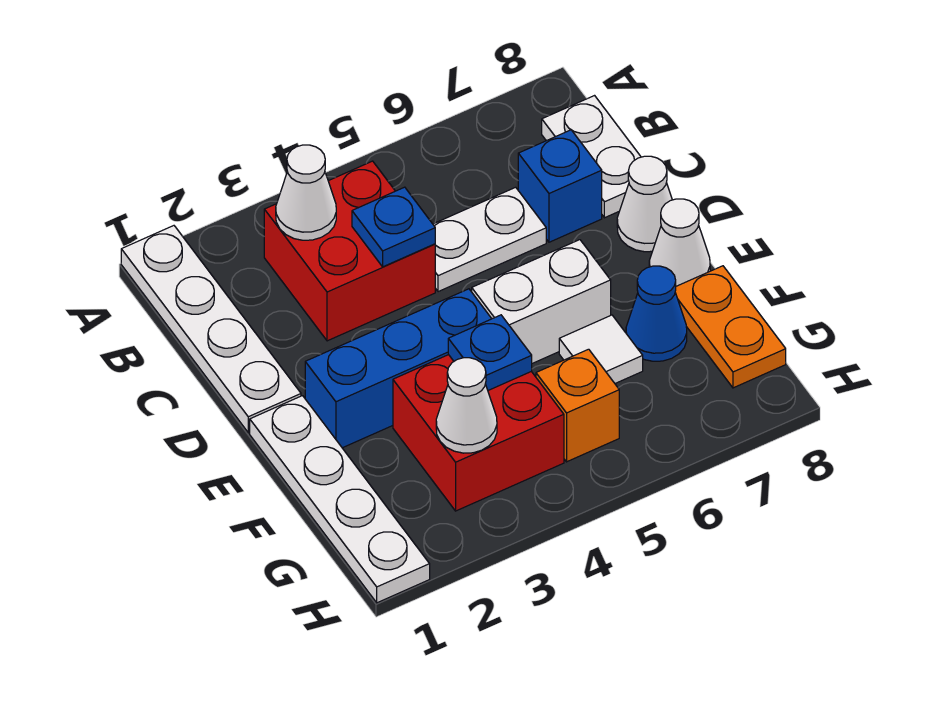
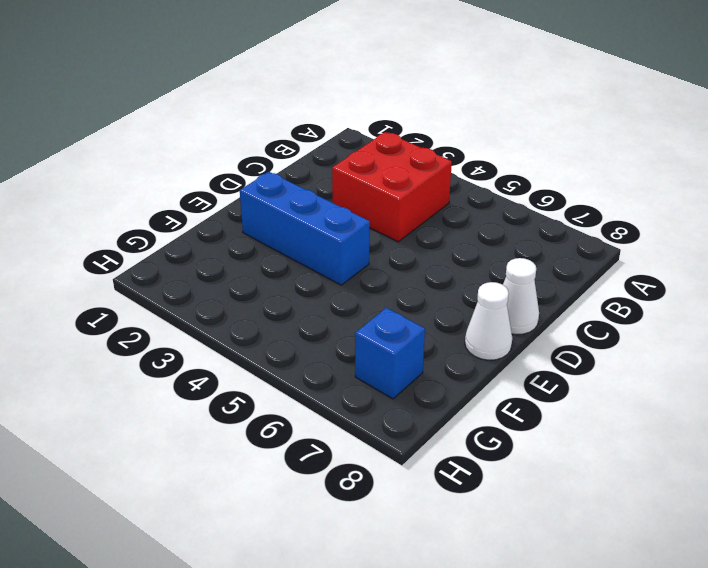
blue 1x1 brick [355,308,425,399] -> blue 1x1 brick moved to [518,130,602,242]
none -> white 1x4 plate [121,226,301,433]
none -> white 1x2 plate [542,96,641,218]
none -> white 1x2 plate [433,187,546,292]

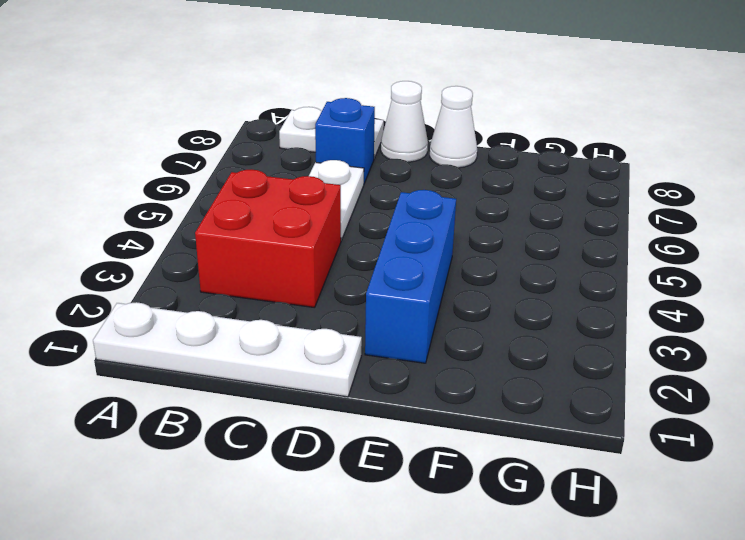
none -> white 1x4 plate [250,396,430,603]
none -> white 1x2 brick [472,240,611,363]
none -> red 2x2 brick [393,355,564,511]

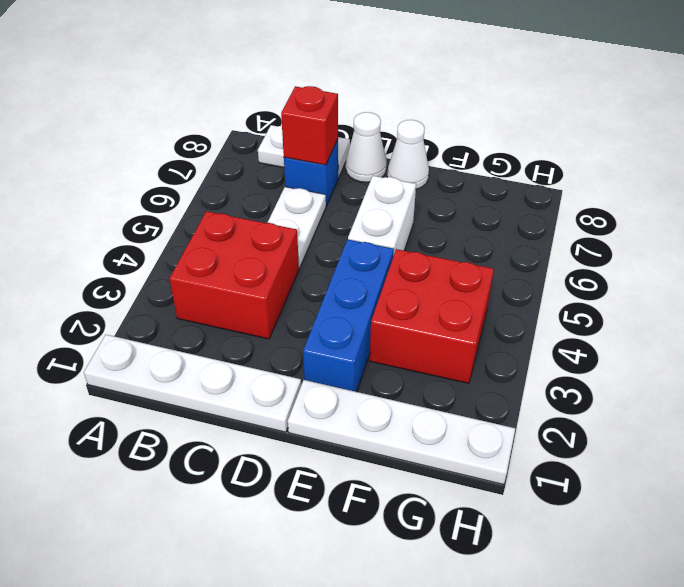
red 1x1 brick [281,86,338,165] -> none
none -> white 1x1 tile [559,315,643,383]
none -> blue 1x1 cone [626,266,687,361]
none -> orange 1x2 plate [675,266,786,388]

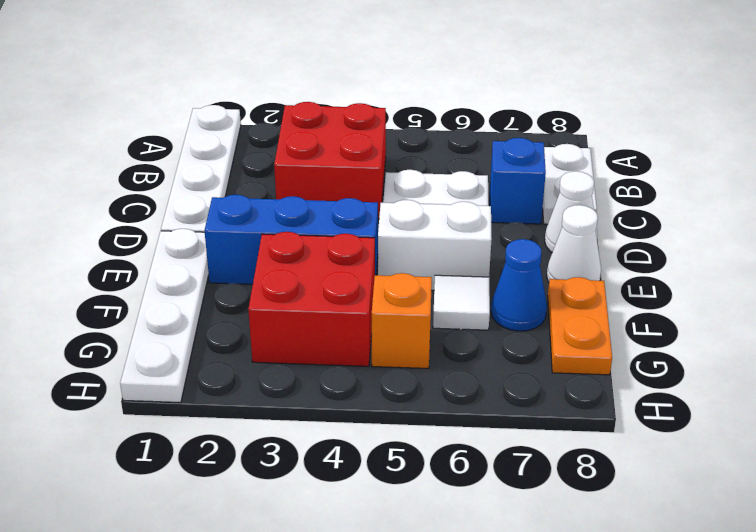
none -> white 1x1 cone [276,145,336,240]
none -> blue 1x1 plate [352,187,435,267]
none -> blue 1x1 plate [448,315,532,390]

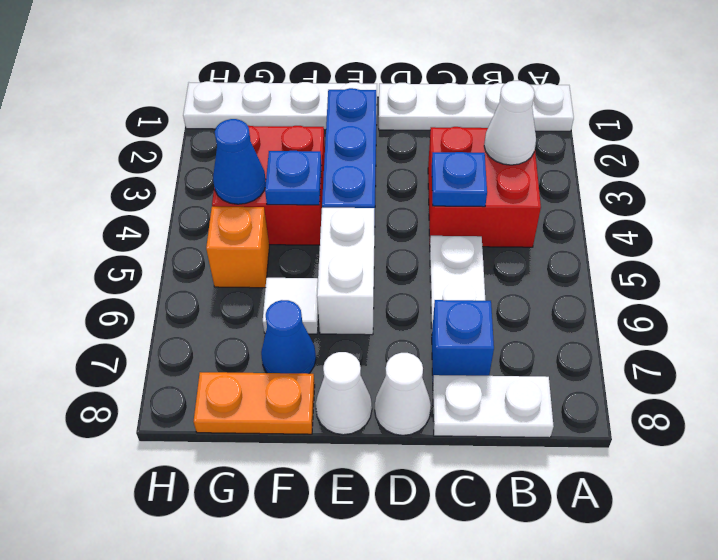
blue 1x1 cone [213,119,266,204] -> none
none -> white 1x1 cone [436,358,497,453]

